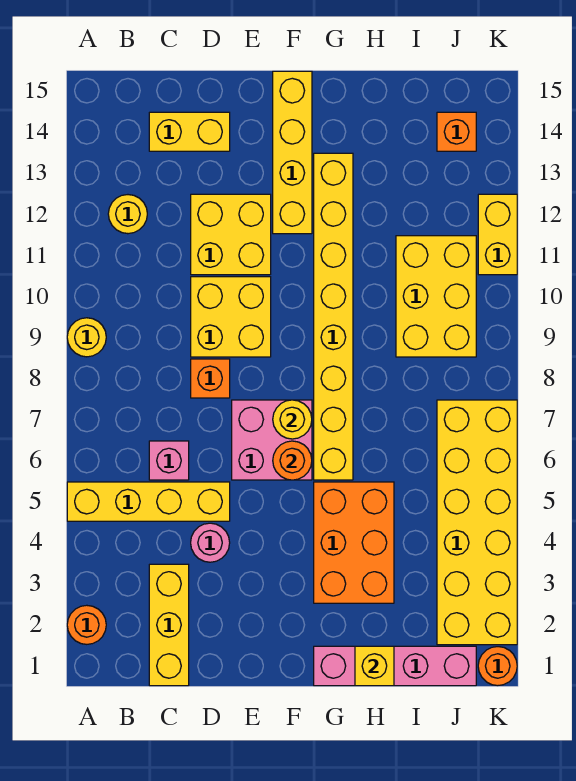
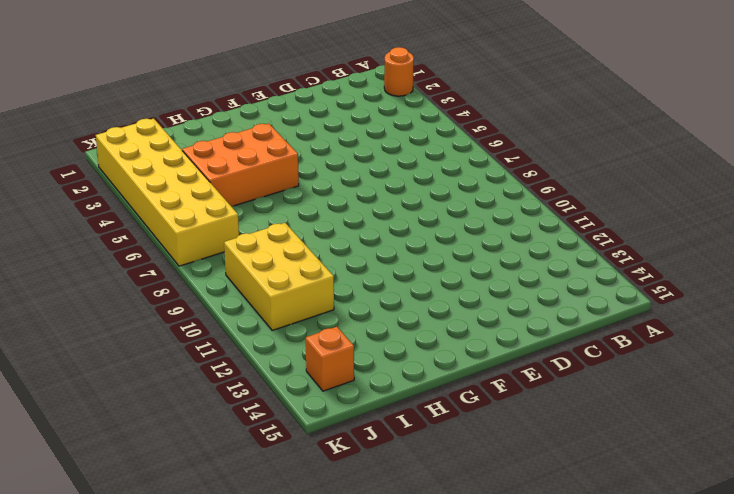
orange 2x3 brick [182,124,299,206] -> orange 2x3 brick turned to [314,482,394,603]
none -> yellow 1x4 brick [67,482,230,521]
none -> yellow 1x1 round brick [67,318,106,357]
none -> yellow 1x1 round brick [108,195,147,234]

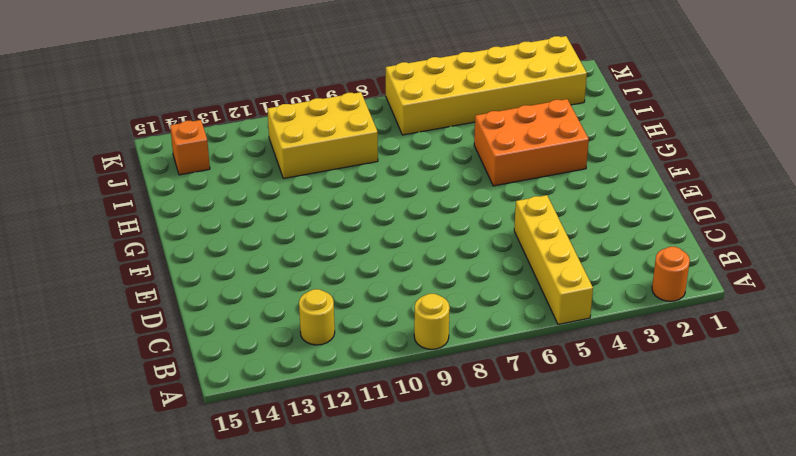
none -> yellow 1x3 brick [149,564,189,686]
none -> pink 1x1 brick [149,441,189,480]
none -> yellow 1x2 brick [149,112,230,151]

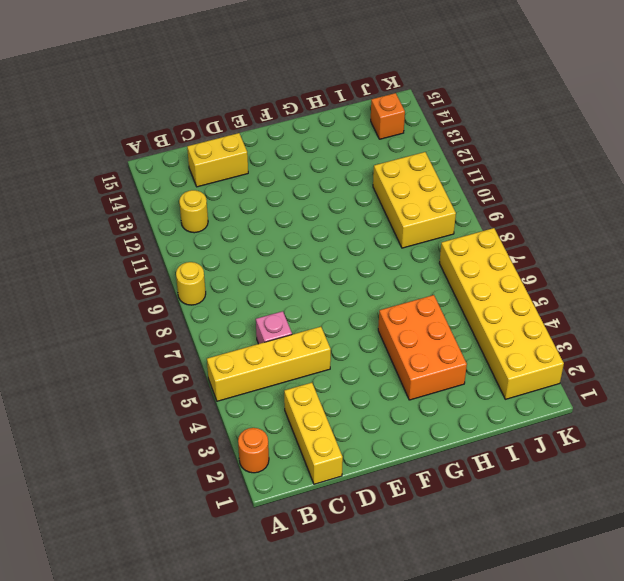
none -> pink 1x1 round brick [191,523,230,562]
none -> orange 1x1 brick [191,359,230,398]
none -> yellow 2x2 brick [191,277,271,357]

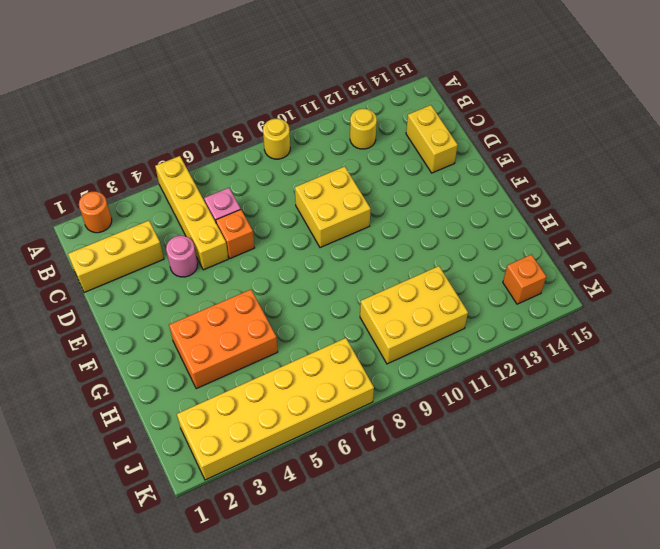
orange 1x1 brick [216,210,255,258] -> orange 1x1 brick moved to [191,359,230,398]
none -> yellow 2x2 brick [191,194,271,275]
none -> pink 2x2 brick [232,400,312,480]
none -> yellow 1x4 brick [273,71,312,234]

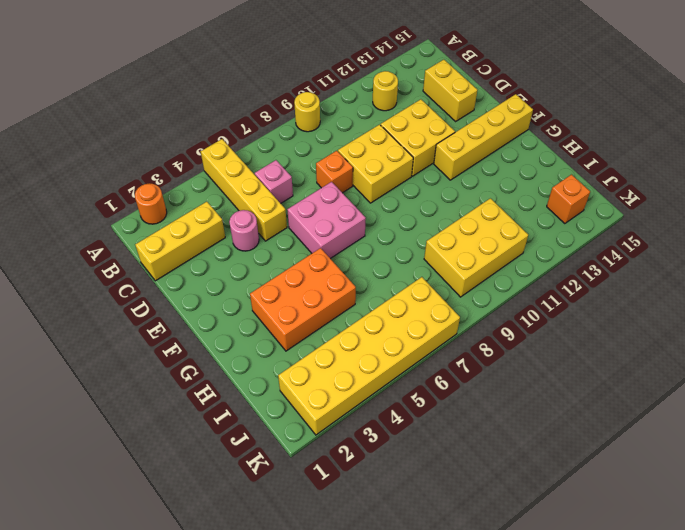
none -> pink 1x4 brick [314,646,476,686]
none -> yellow 1x8 brick [314,153,353,480]
none -> orange 1x1 round brick [478,647,517,686]

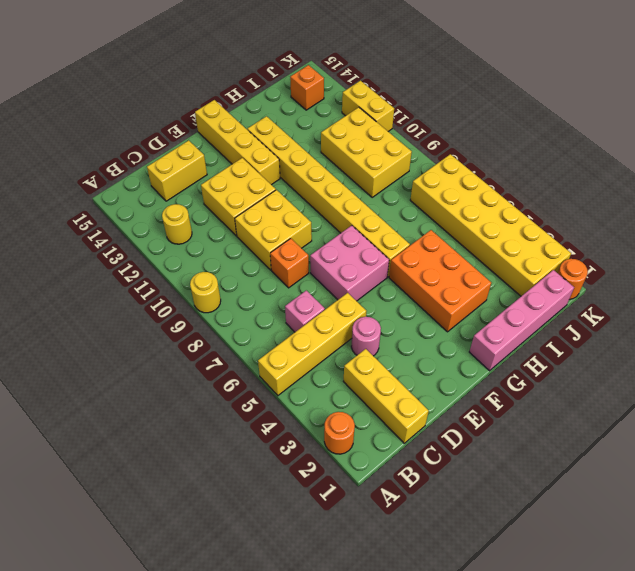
none -> orange 1x1 round brick [273,441,312,480]
none -> yellow 1x1 round brick [273,400,312,439]
none -> yellow 1x1 brick [355,646,394,686]

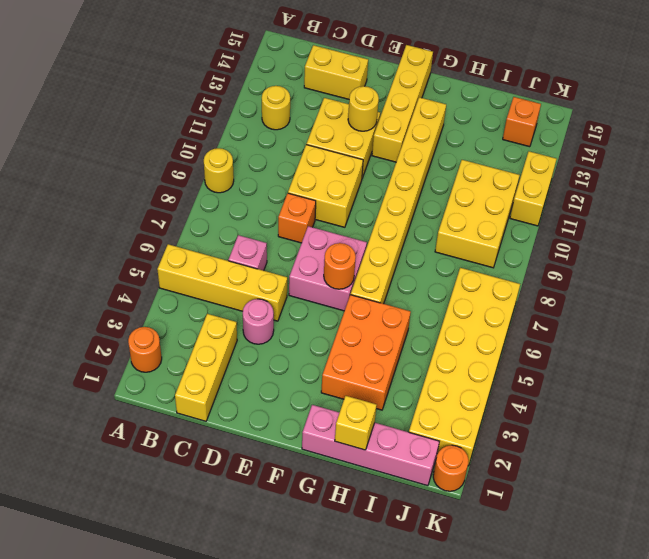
yellow 1x1 round brick [348,86,379,131] -> yellow 1x1 round brick moved to [273,400,312,439]

